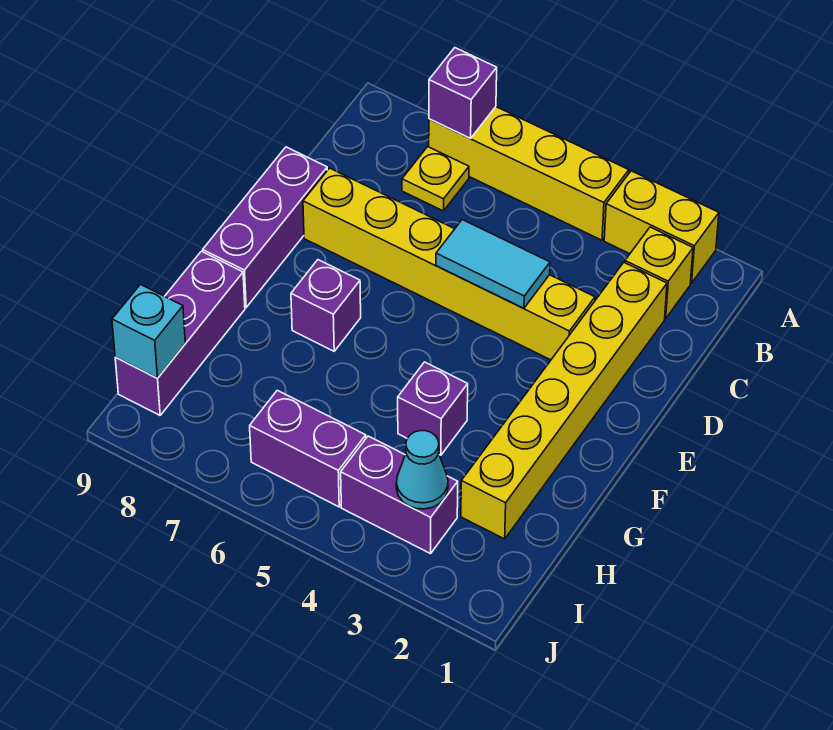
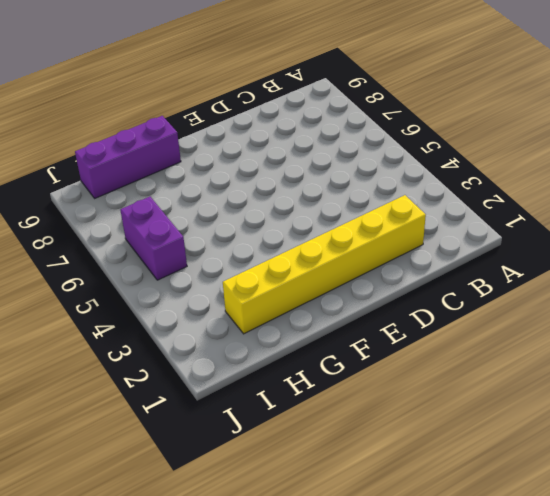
none -> yellow 1x2 brick [604,171,719,283]
none -> yellow 1x4 brick [429,107,629,240]
none -> yellow 1x1 brick [625,227,693,319]

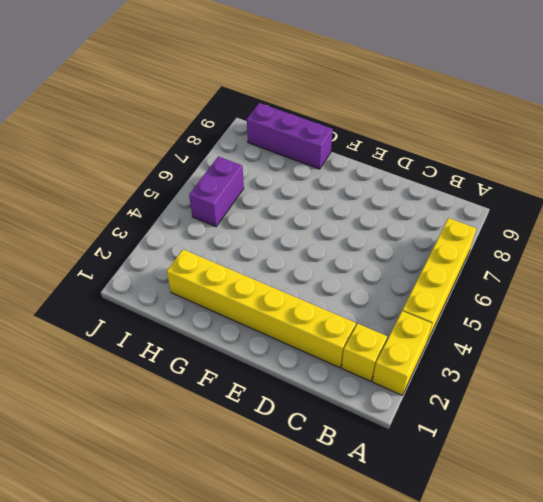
none -> yellow 1x1 plate [402,147,469,211]
none -> yellow 1x6 brick [303,168,595,360]
none -> purple 1x3 brick [203,147,327,307]

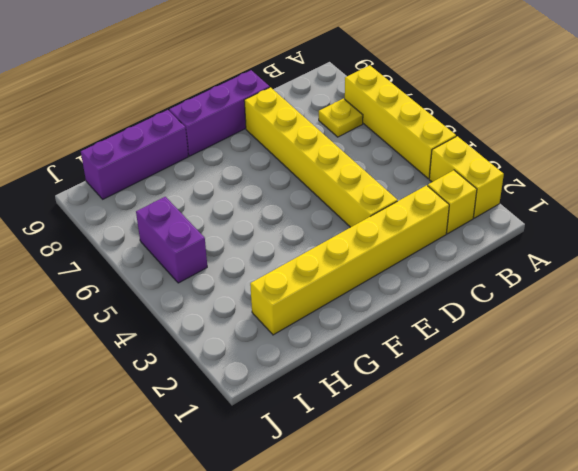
none -> purple 1x1 brick [291,260,361,351]
none -> purple 1x1 brick [398,362,468,455]
none -> purple 1x2 brick [341,436,458,554]

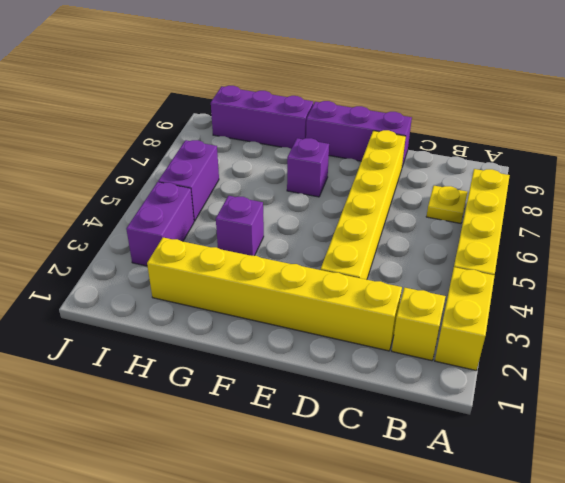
none -> purple 1x1 brick [429,48,497,138]
none -> cyan 1x2 tile [436,220,550,308]
none -> cyan 1x1 cone [396,431,448,509]

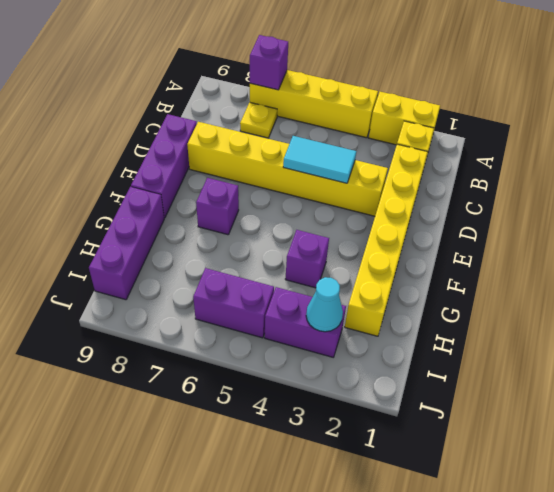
none -> cyan 1x1 brick [112,284,185,378]

